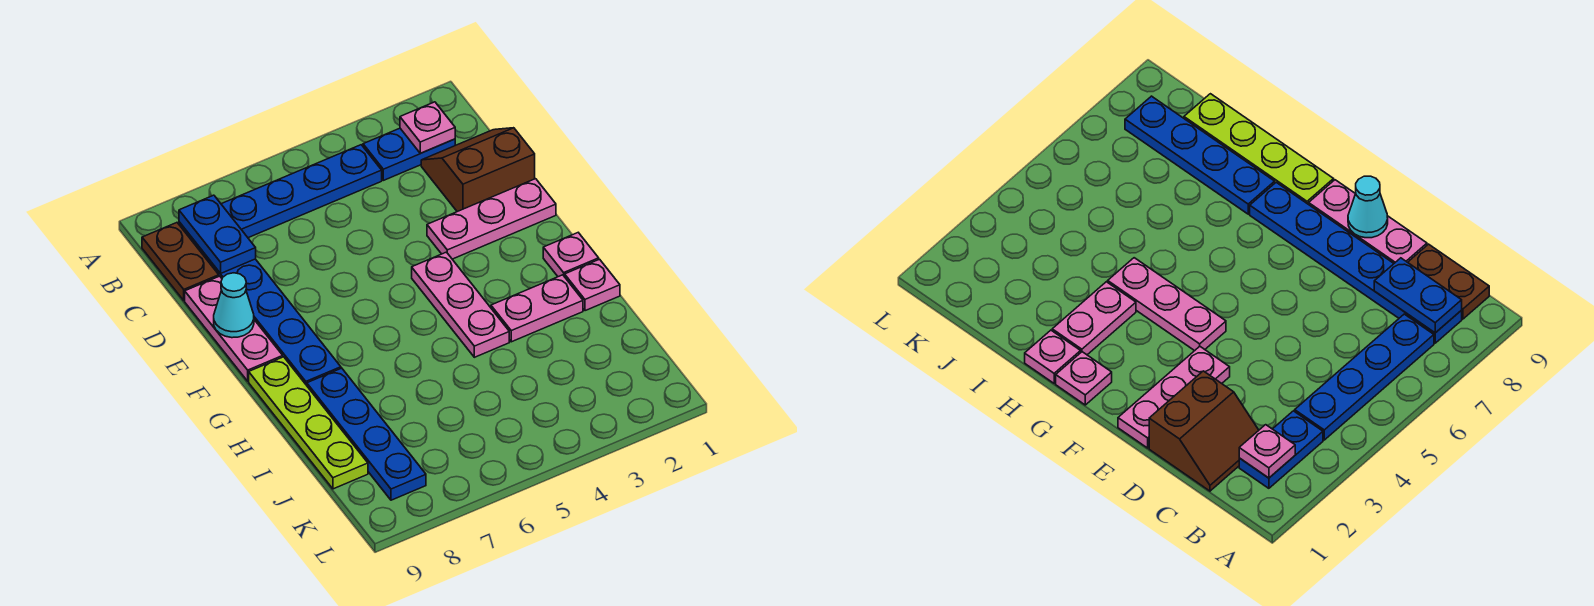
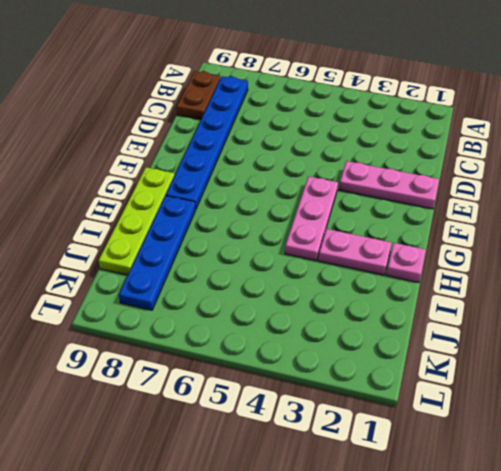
none -> blue 1x2 plate [363,128,455,180]
none -> blue 1x4 plate [221,145,382,238]
none -> brown 2x2 slope [421,128,535,212]

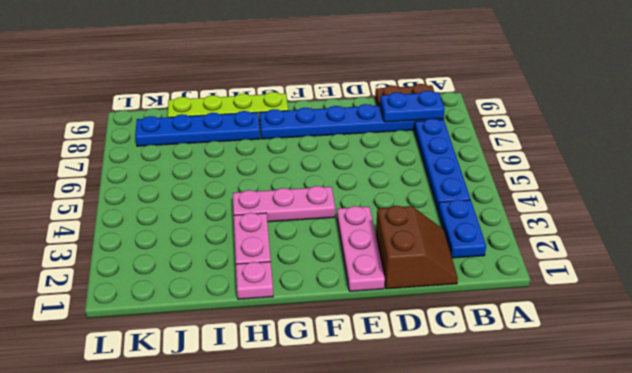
none -> pink 1x3 plate [185,276,283,381]
none -> pink 1x1 plate [543,233,599,277]
none -> pink 1x1 plate [400,102,455,153]

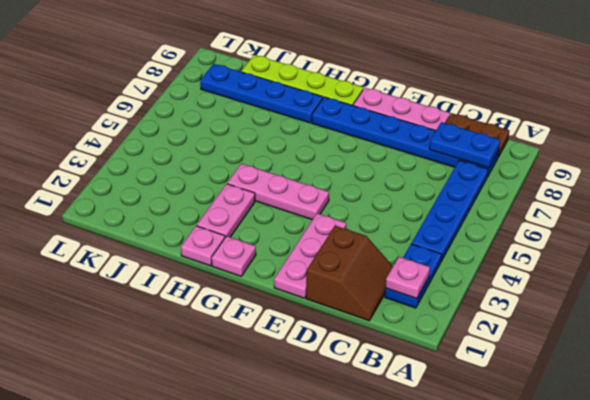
none -> cyan 1x1 cone [214,273,254,338]

